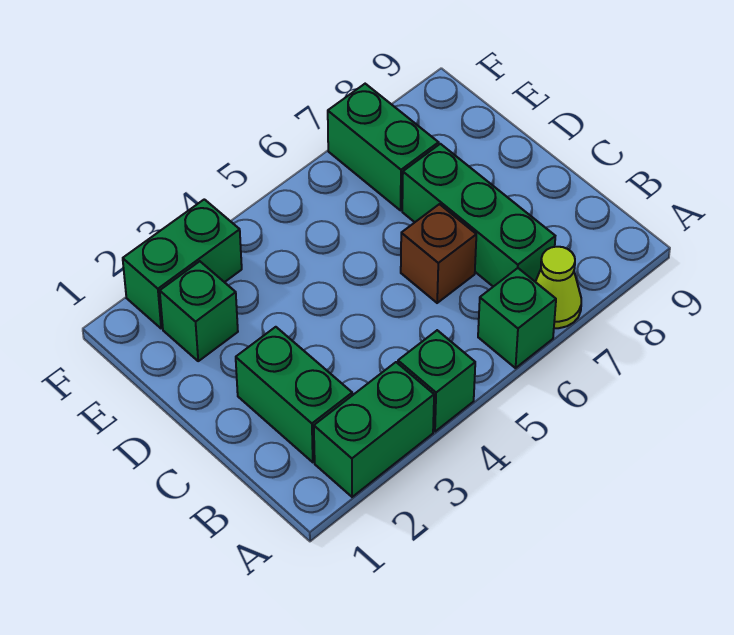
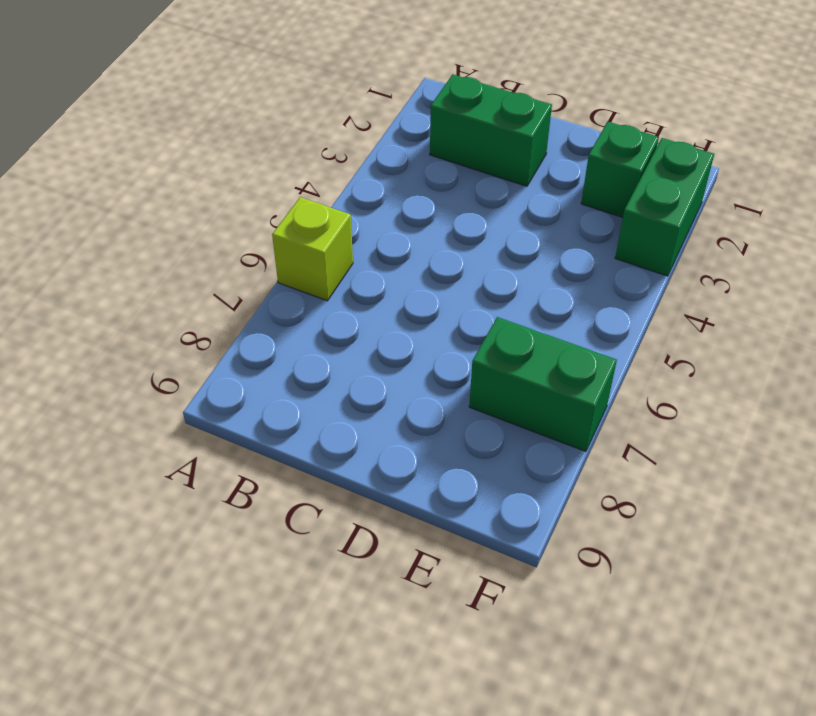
lime 1x1 brick [272,197,353,301] -> green 1x1 brick [478,268,556,368]
none -> green 1x2 brick [314,362,434,497]
none -> green 1x1 brick [398,330,475,432]

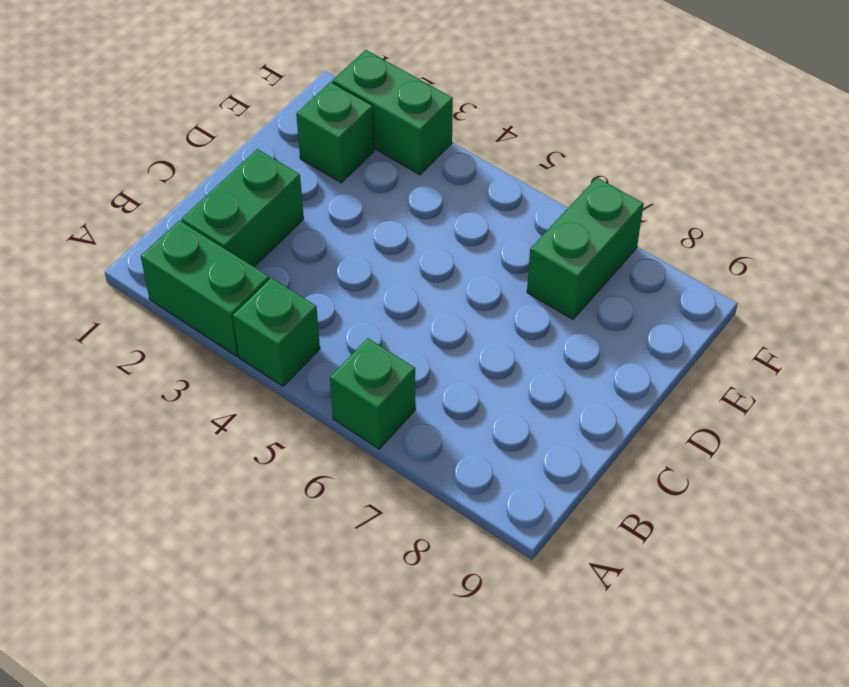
none -> lime 1x1 cone [535,247,581,328]
none -> green 1x3 brick [402,144,555,287]

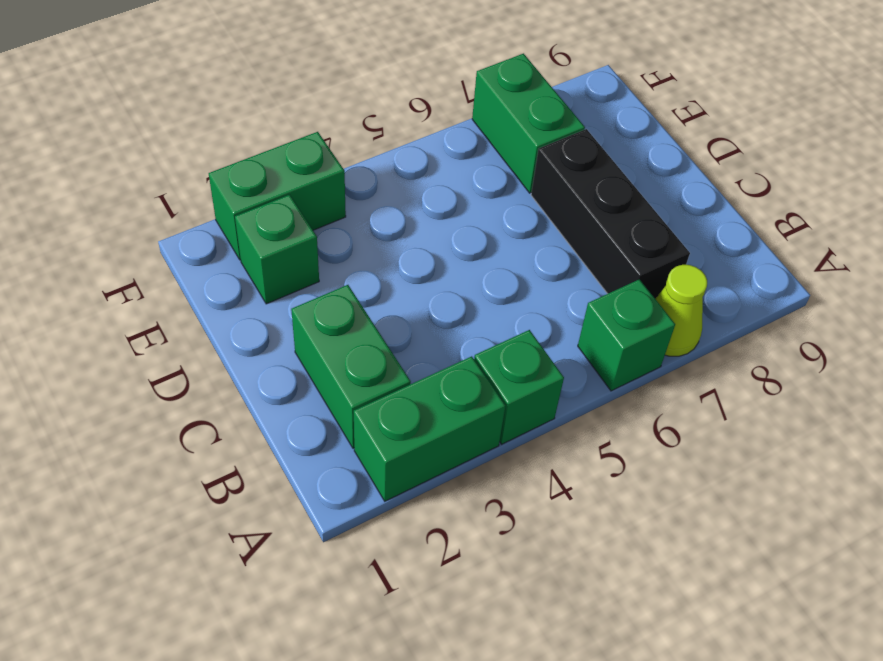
black 1x3 brick [531,129,690,299] -> green 1x3 brick [402,144,555,287]
none -> brown 1x1 brick [401,204,476,303]

